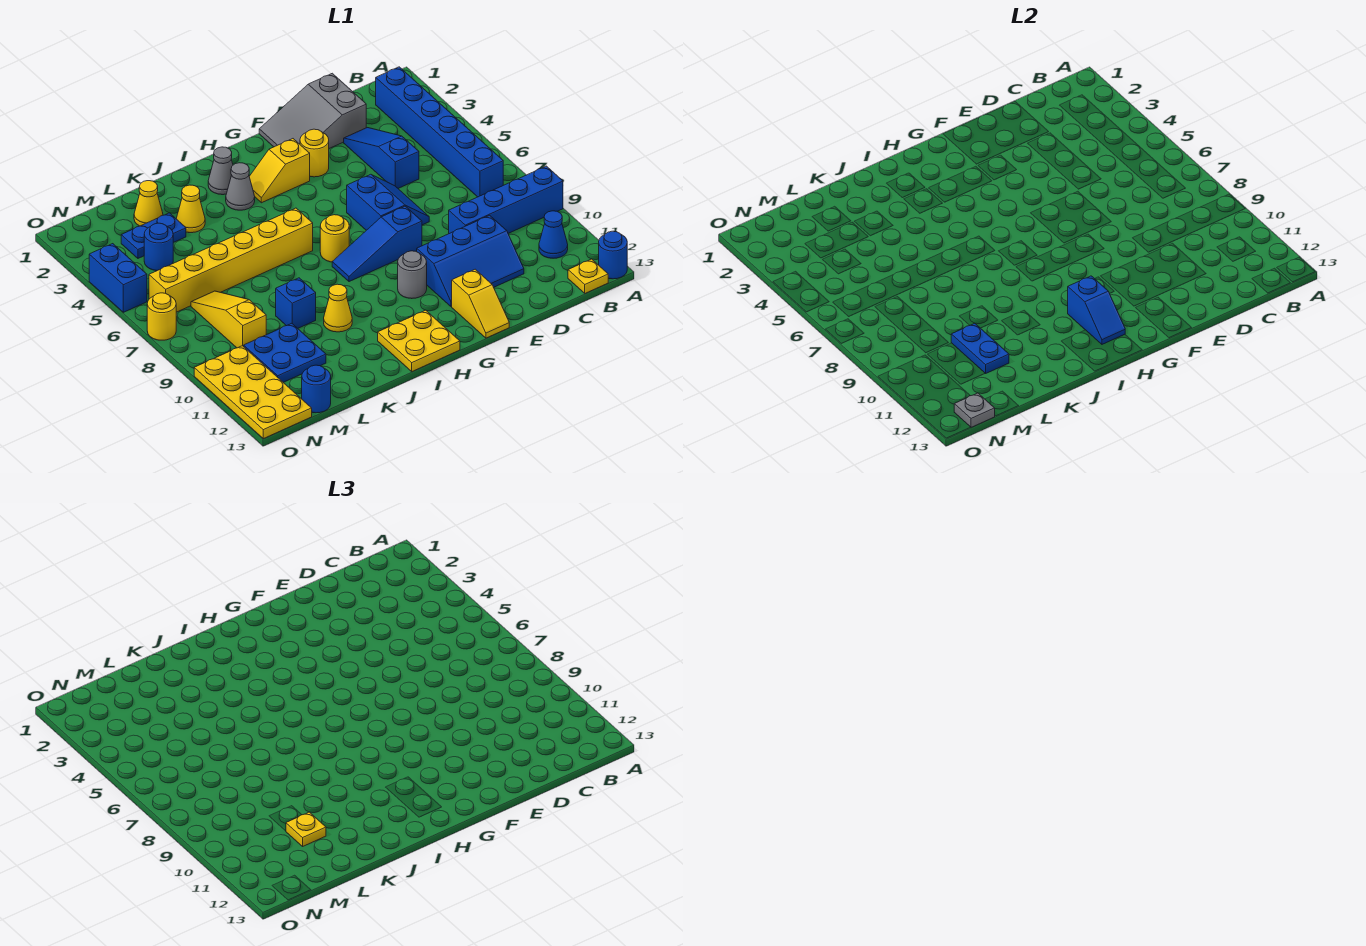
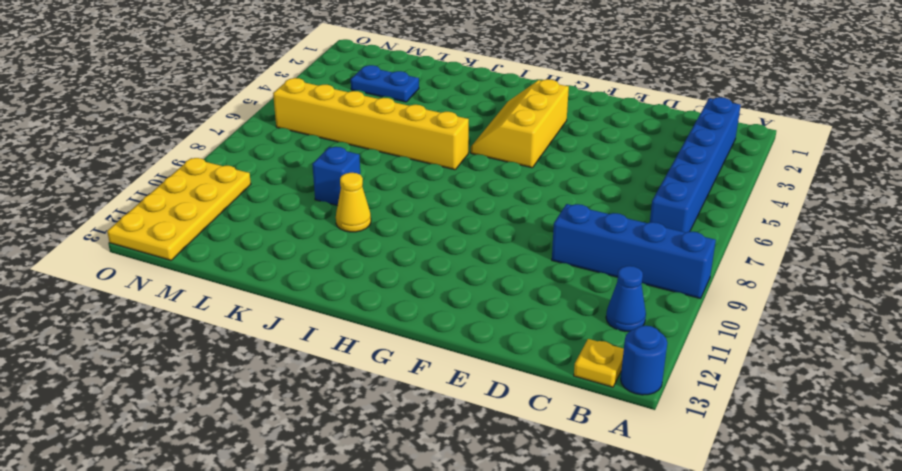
yellow 2x3 slope [471,79,569,168] -> yellow 1x2 slope [249,139,310,203]
none -> grey 2x3 slope [259,73,366,148]
none -> blue 1x3 slope [344,128,419,188]
none -> blue 2x3 slope [416,215,524,307]
none -> blue 2x2 slope [347,174,429,230]

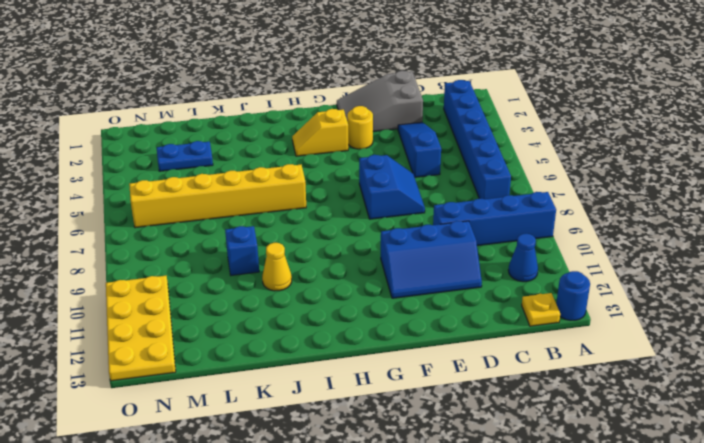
none -> blue 1x3 slope [332,206,422,282]
none -> yellow 1x2 slope [452,269,509,338]
none -> grey 1x1 round brick [398,251,427,299]
none -> yellow 1x1 round brick [320,215,349,262]

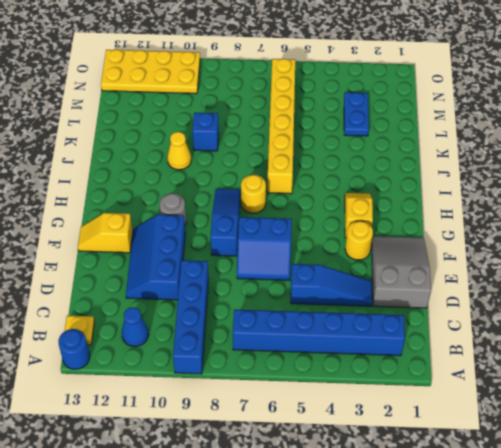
none -> yellow 2x2 plate [378,310,460,371]
none -> grey 1x1 cone [208,147,233,195]
none -> grey 1x1 cone [226,163,255,210]
none -> yellow 1x1 cone [176,185,205,233]

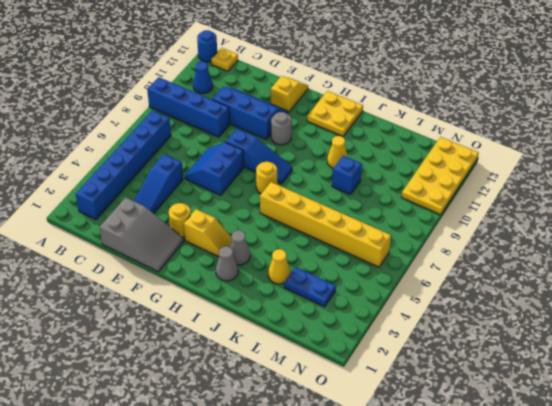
none -> yellow 1x1 cone [134,181,163,226]
none -> blue 2x2 plate [244,323,326,382]
none -> blue 1x1 round brick [144,223,173,271]
none -> yellow 1x3 slope [191,291,267,348]

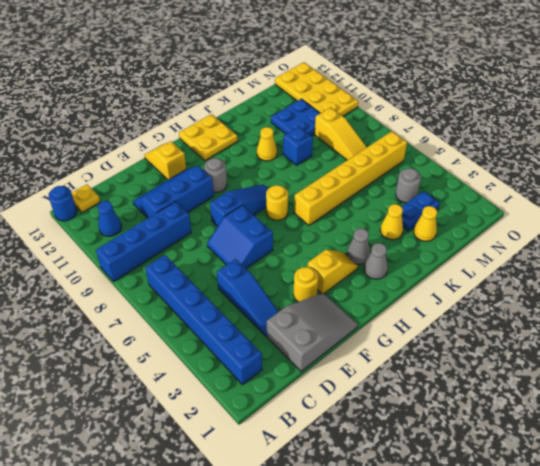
grey 1x1 round brick [396,168,421,203] -> blue 1x1 round brick [144,223,173,271]
none -> blue 1x1 round brick [302,365,331,413]
none -> blue 1x2 brick [89,244,147,312]
none -> yellow 1x1 round brick [147,293,176,340]
none -> blue 1x2 slope [1068,276,1125,344]

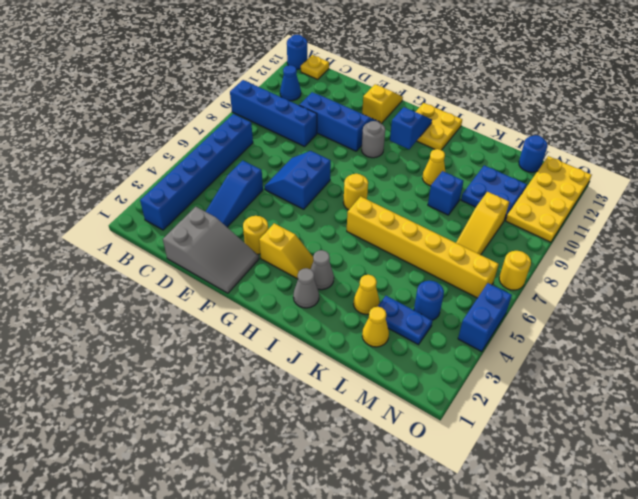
none -> blue 1x3 slope [332,206,422,282]
none -> blue 1x2 plate [951,323,1009,374]
none -> grey 1x1 plate [954,393,995,427]
none -> yellow 1x1 plate [286,812,326,846]

